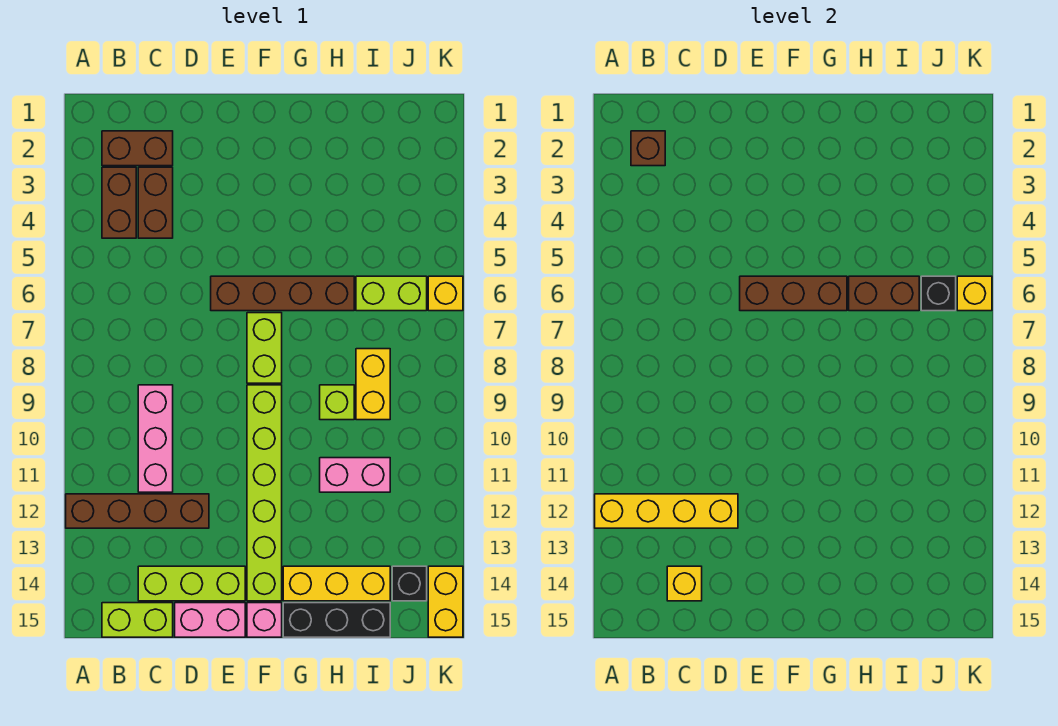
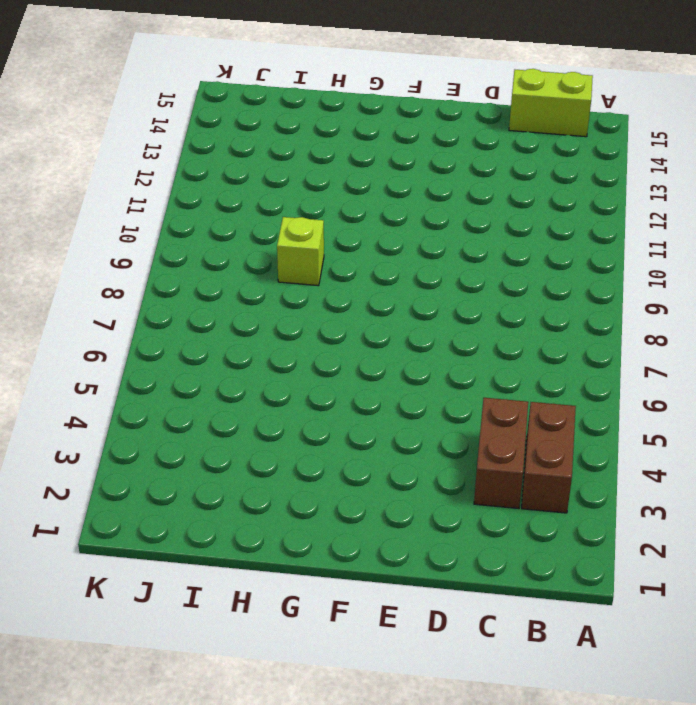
none -> brown 1x4 brick [66,494,209,528]
none -> brown 1x2 brick [102,131,173,166]
none -> pink 1x3 brick [138,385,173,492]

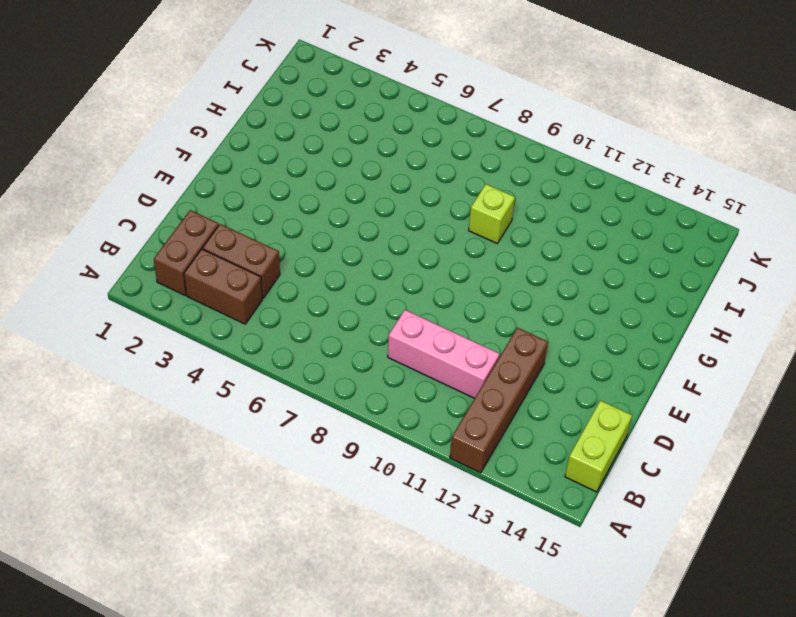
none -> lime 1x3 brick [138,566,245,601]
none -> pink 1x2 brick [175,603,245,637]
none -> brown 1x4 brick [211,276,354,311]

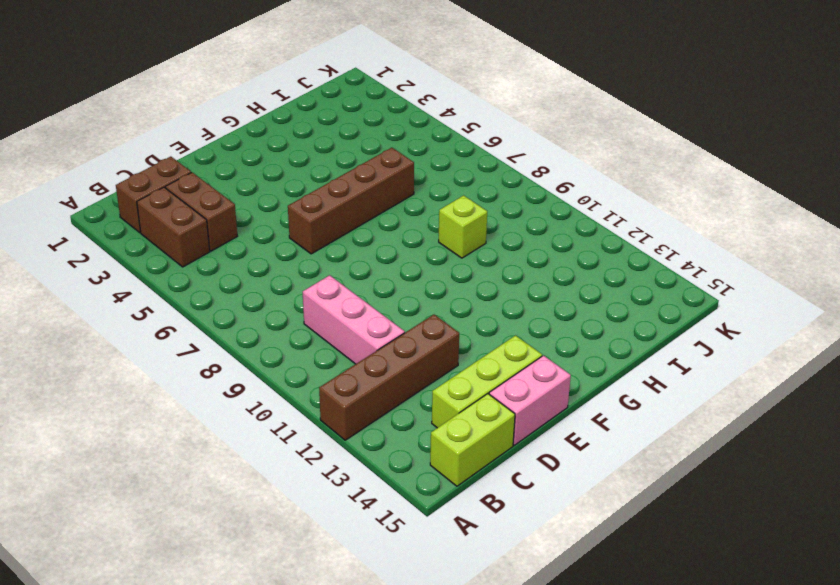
none -> lime 1x2 brick [247,313,282,383]
none -> lime 1x6 brick [247,385,282,601]
none -> pink 1x1 brick [247,603,282,637]

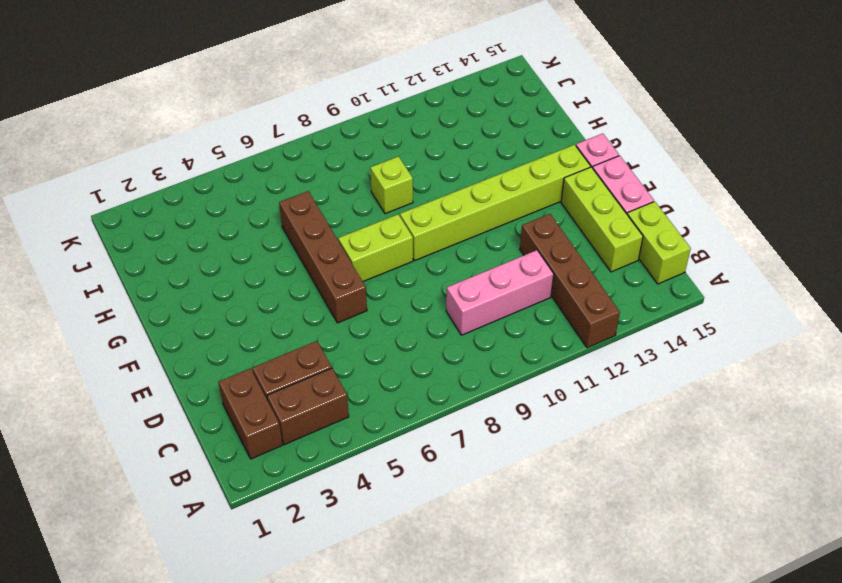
none -> yellow 1x3 brick [283,566,390,601]
none -> black 1x3 brick [283,603,390,637]
none -> pink 1x2 brick [320,458,390,492]

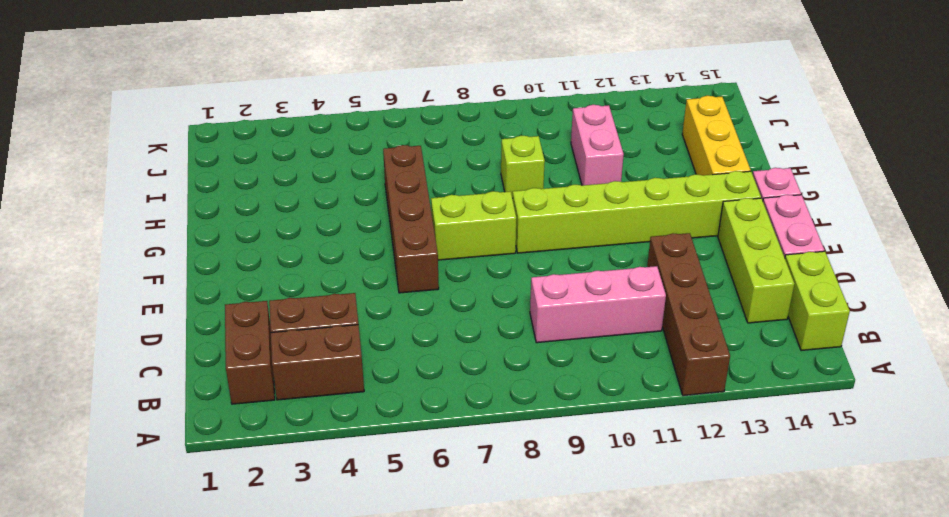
none -> black 1x3 brick [283,603,390,637]
none -> lime 1x2 brick [356,276,427,311]
none -> yellow 1x2 brick [356,349,390,420]

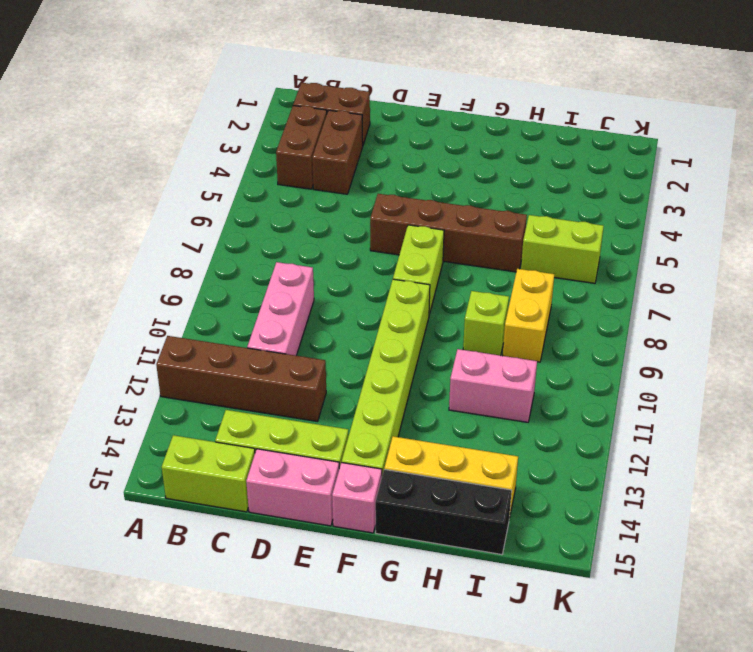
none -> black 1x1 brick [392,566,427,601]
none -> yellow 1x1 brick [428,276,463,311]
none -> yellow 1x2 brick [428,566,463,637]

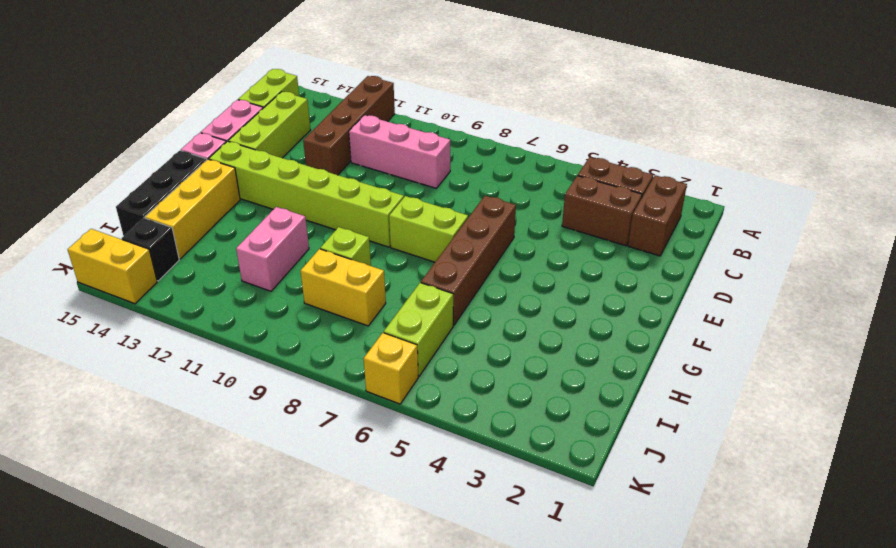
none -> yellow 1x4 brick [595,494,738,528]
none -> brown 1x1 brick [631,131,665,166]
none -> yellow 1x1 brick [667,566,702,601]

